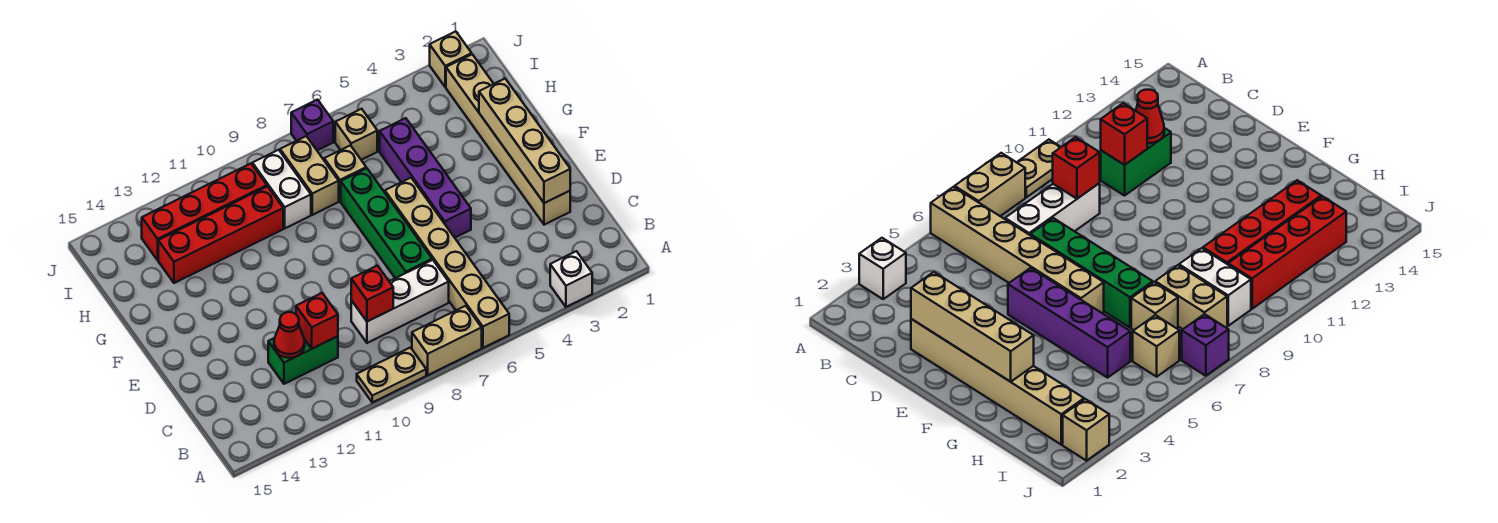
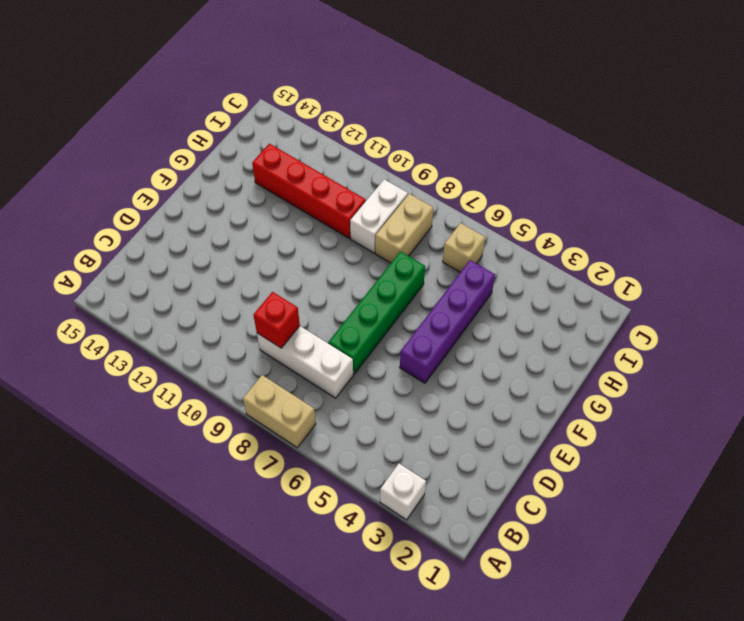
none -> tan 1x6 brick [385,178,509,348]
none -> tan 1x2 plate [357,348,426,402]
none -> green 1x2 brick [268,336,338,384]

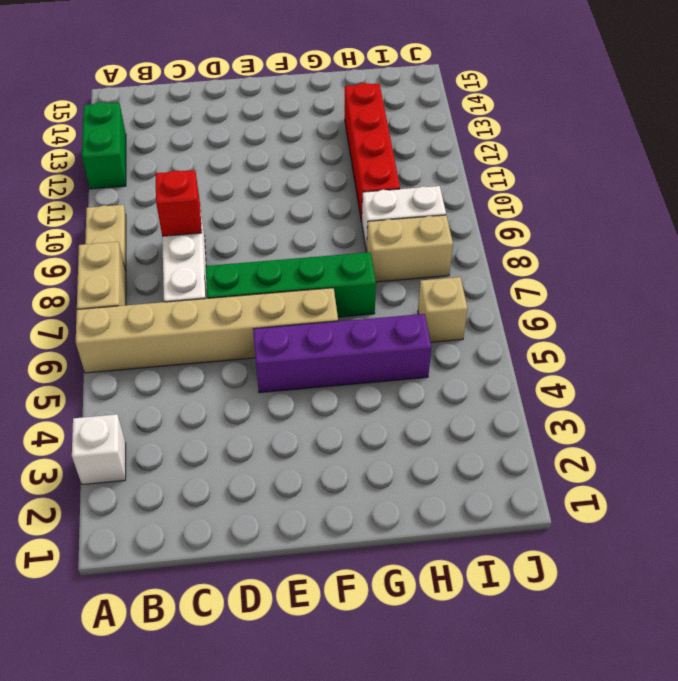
green 1x2 brick [82,102,126,189] -> green 1x2 brick moved to [268,336,338,384]
none -> tan 1x6 brick [446,54,570,225]
none -> tan 1x1 brick [324,145,366,201]
none -> red 1x4 brick [142,164,267,260]

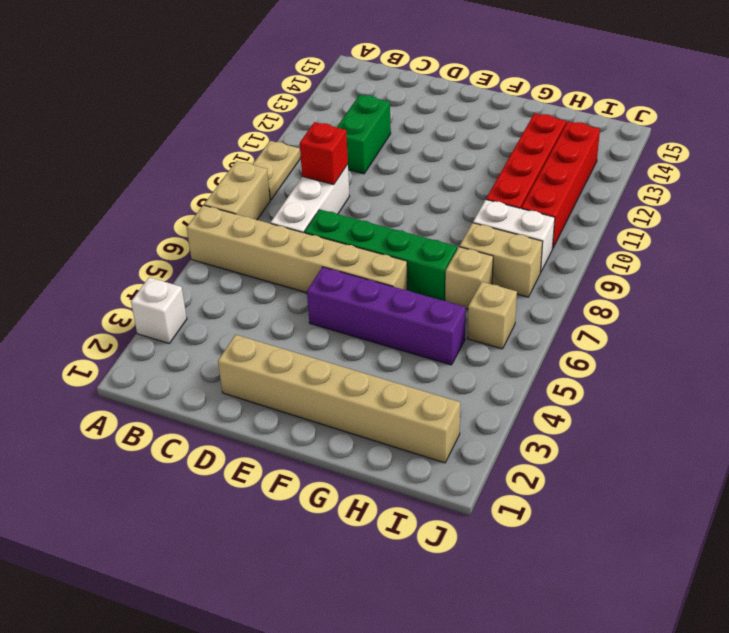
none -> tan 1x1 brick [430,31,472,87]
none -> purple 1x1 brick [291,100,333,150]
none -> red 1x1 brick [296,293,338,349]

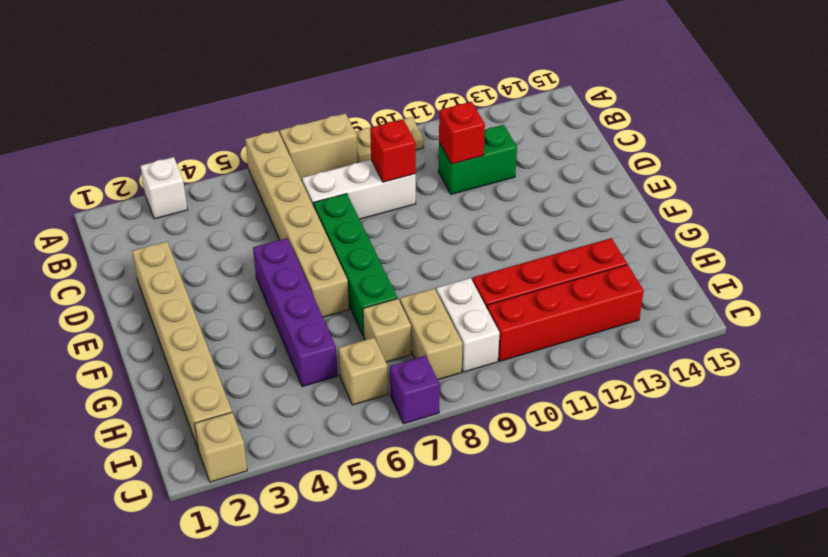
none -> red 1x1 cone [274,312,305,358]
none -> tan 1x4 brick [479,79,570,203]

